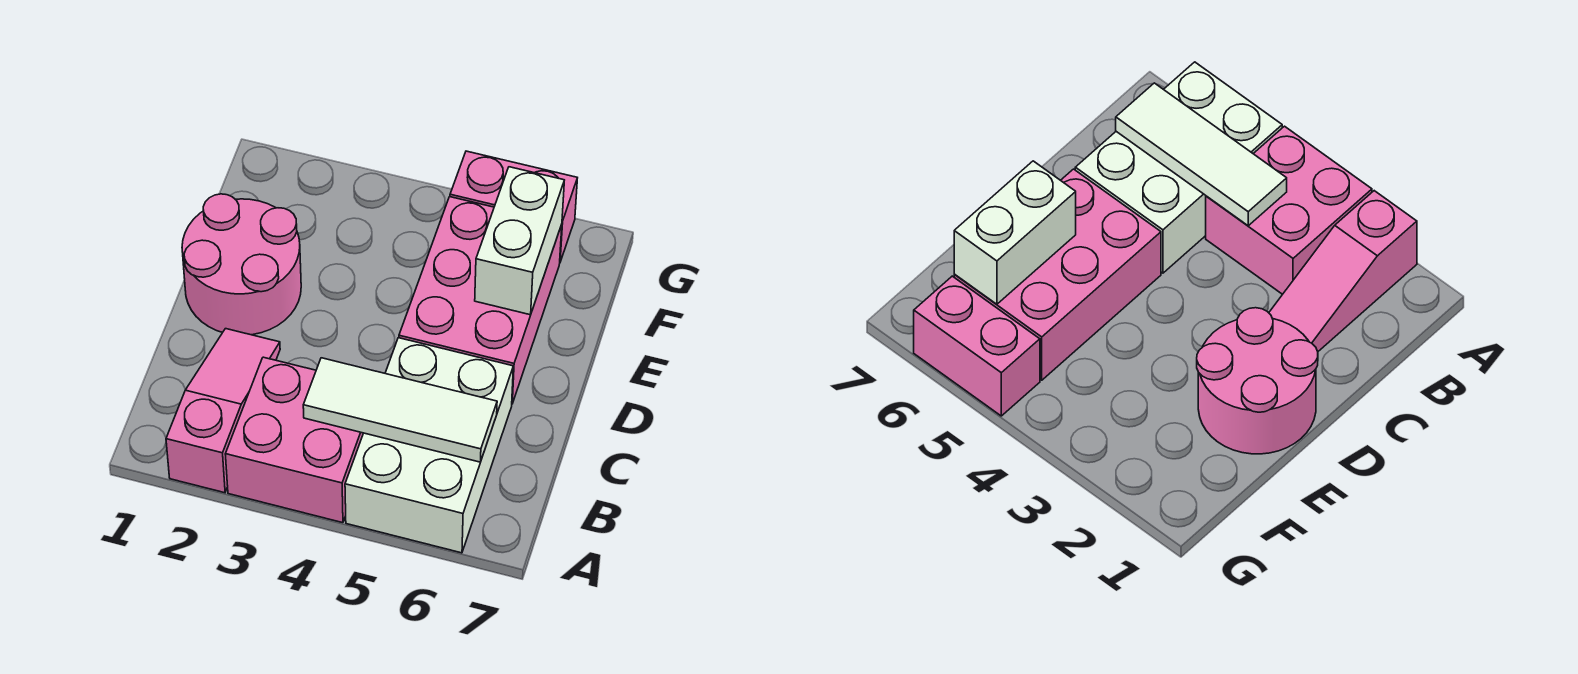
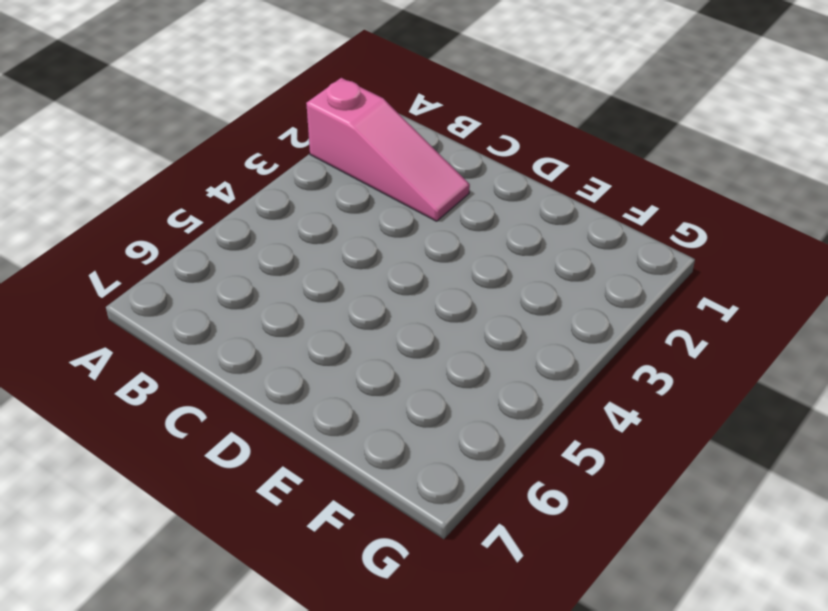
none -> pink 2x2 brick [225,357,363,523]
none -> white 2x3 brick [345,338,513,553]

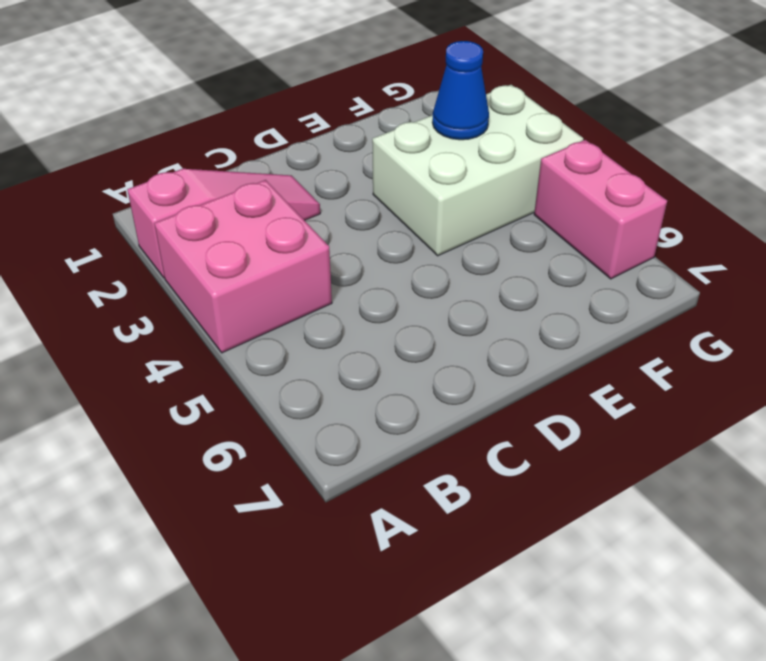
white 2x3 brick [372,85,583,256] -> white 2x3 brick moved to [345,338,513,553]
blue 1x1 cone [432,41,489,140] -> none
none -> pink 2x2 round brick [182,194,301,335]
none -> pink 2x3 brick [399,197,562,404]

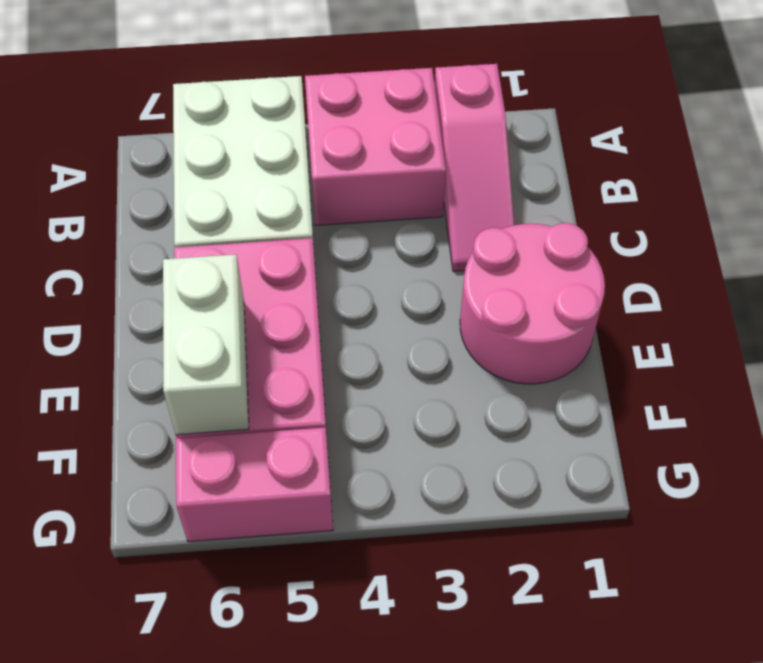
none -> white 1x3 tile [303,358,497,462]

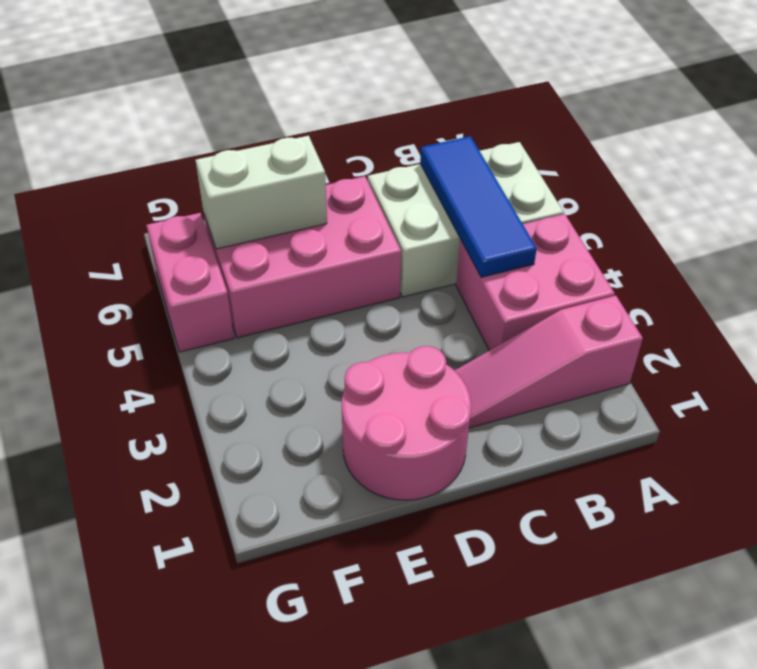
blue 1x3 tile [420,136,537,277] -> white 1x3 tile [303,358,497,462]

